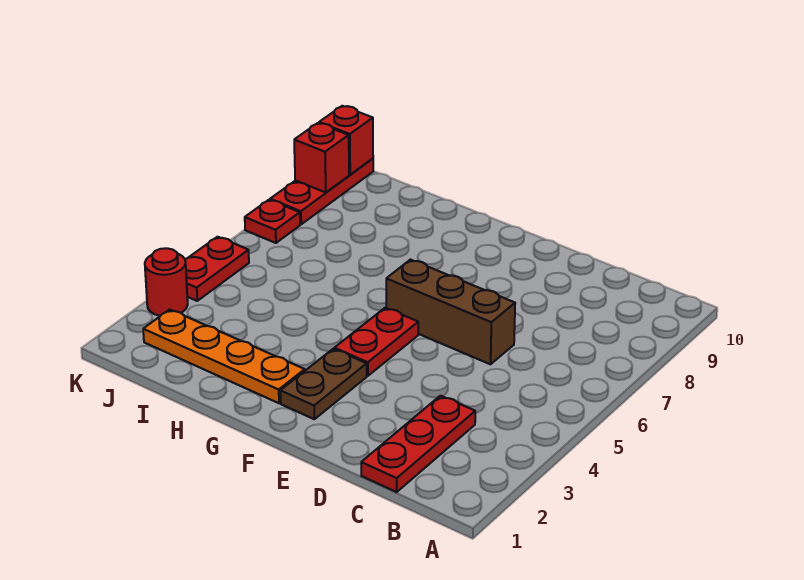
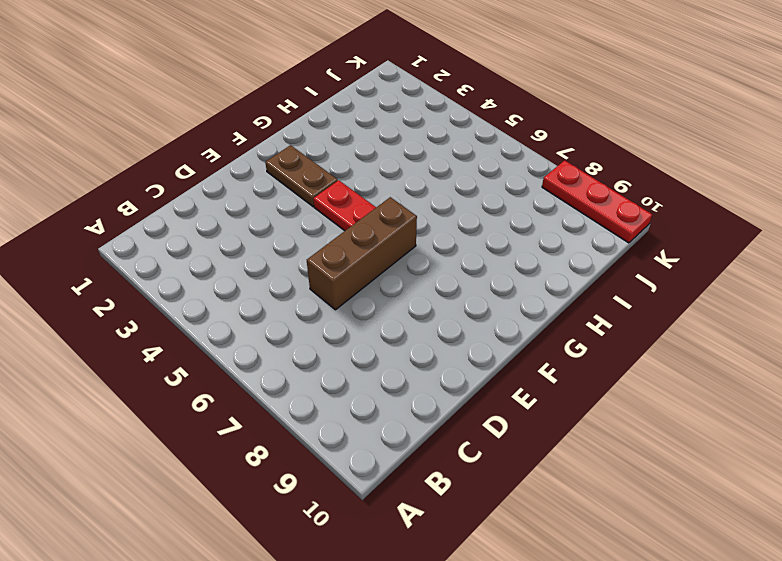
none -> red 1x3 plate [361,396,475,492]
none -> orange 1x4 plate [143,309,305,403]

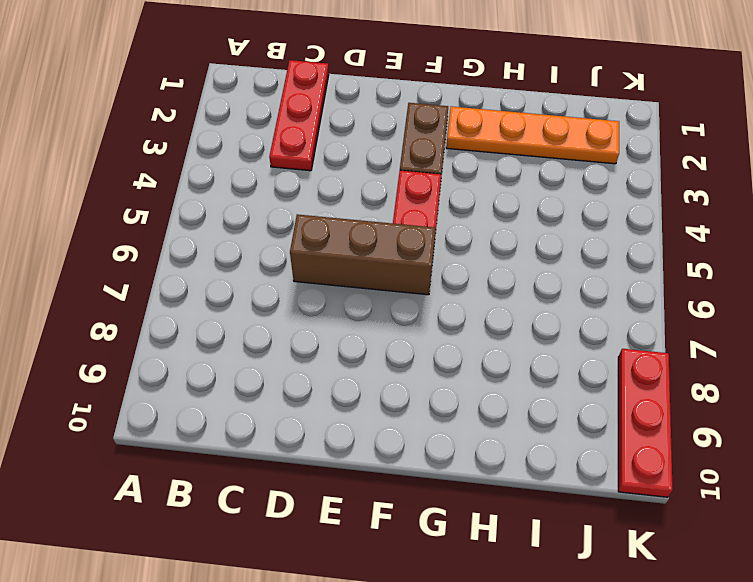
none -> red 1x1 round brick [145,248,188,316]
none -> red 1x2 plate [185,237,249,301]

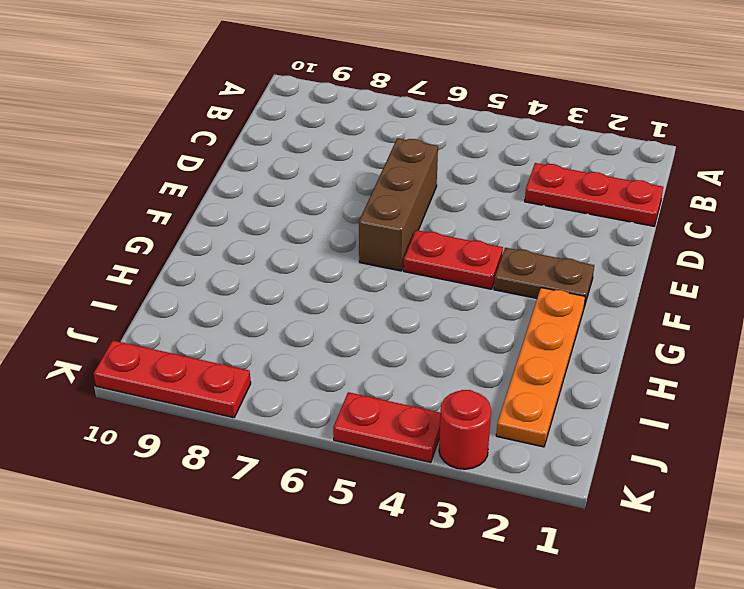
none -> red 1x1 plate [245,200,300,243]
none -> red 1x1 brick [294,123,349,193]

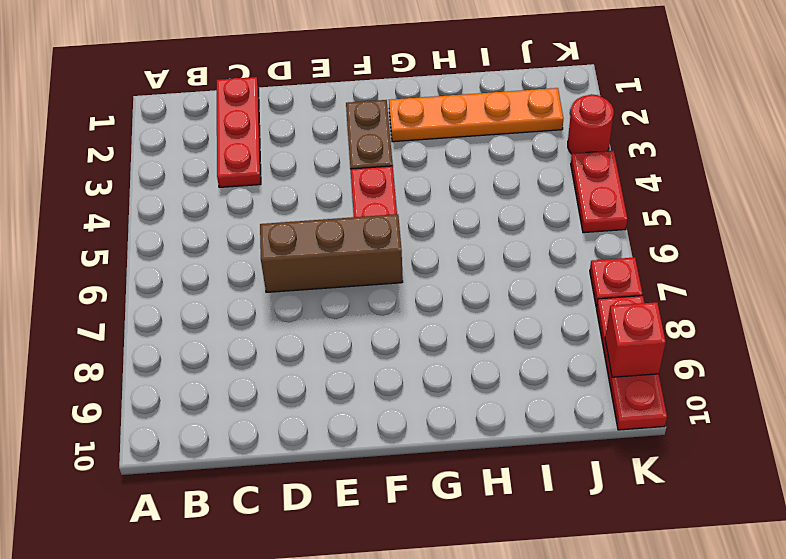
none -> red 1x1 brick [319,106,373,174]

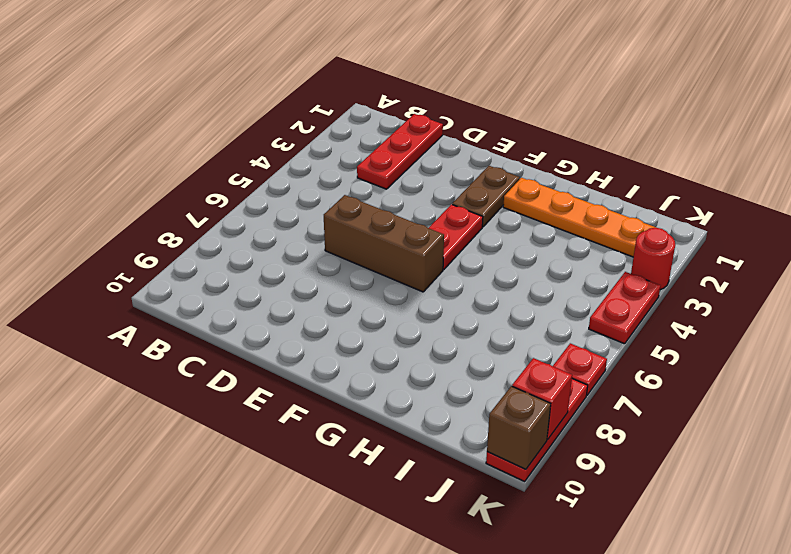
brown 1x1 brick [487,386,551,469] -> red 1x1 brick [319,106,373,174]

